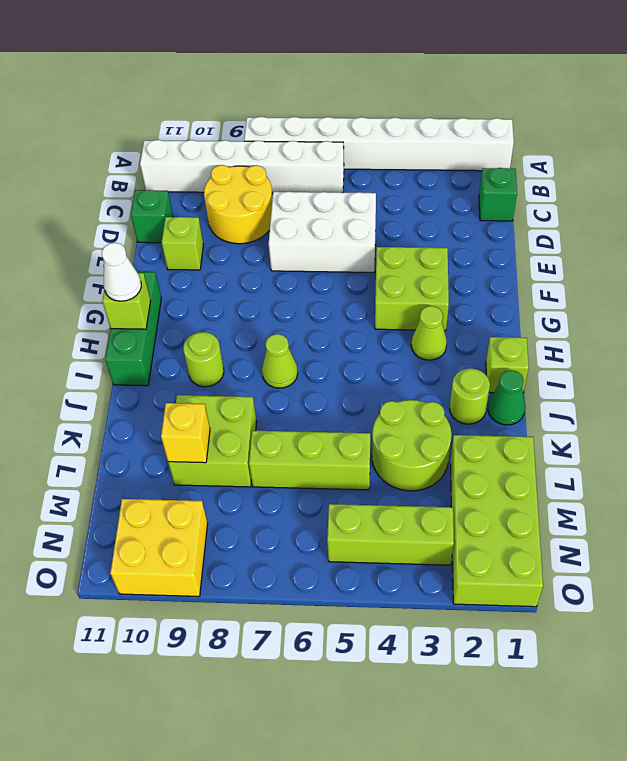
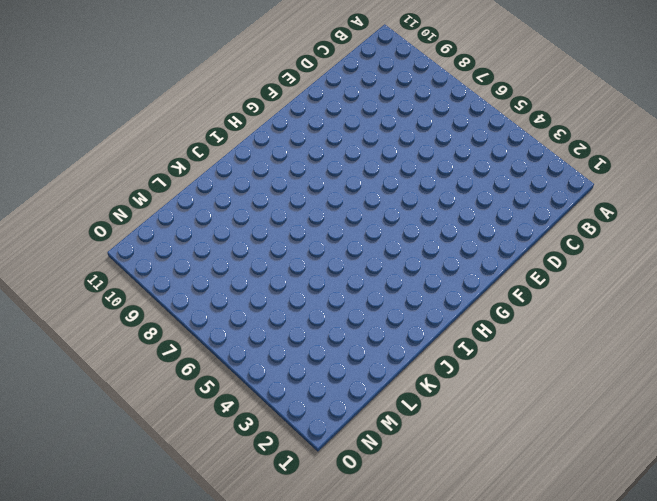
none -> white 1x8 brick [244,117,514,171]
none -> white 1x6 brick [140,140,344,193]
none -> green 1x1 brick [479,168,517,221]

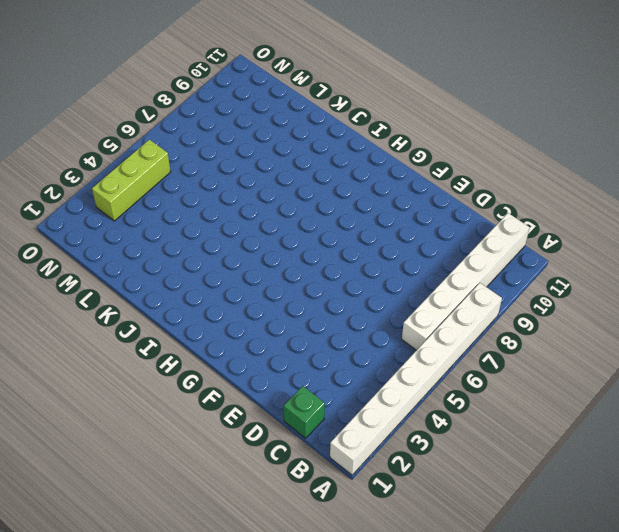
none -> yellow 2x2 round brick [204,165,273,244]
none -> white 2x3 brick [269,192,376,273]
none -> green 1x1 brick [131,190,173,243]

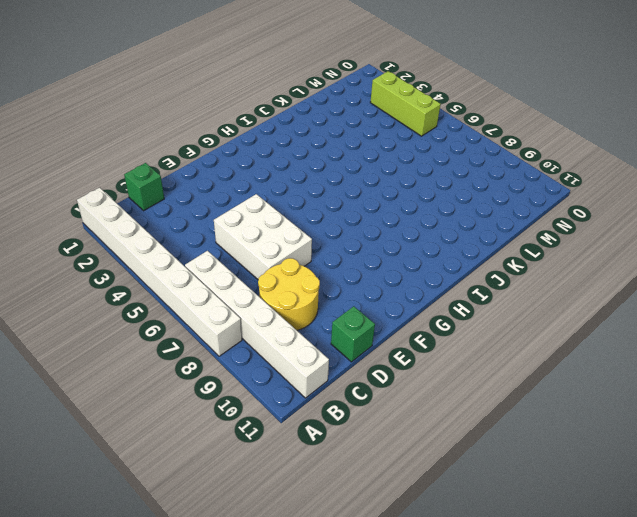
none -> lime 1x1 brick [162,217,204,270]
none -> lime 2x2 brick [375,247,449,331]
none -> green 1x3 brick [105,272,161,386]

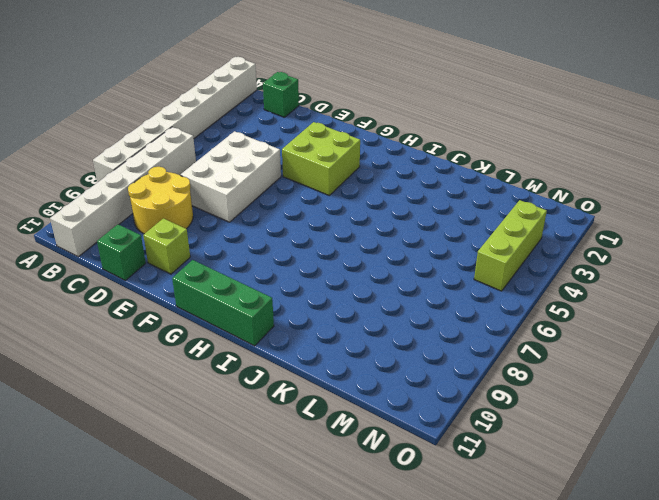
none -> lime 1x1 cone [411,306,447,360]
none -> lime 1x1 brick [486,337,529,393]
none -> lime 1x1 cone [262,334,298,388]

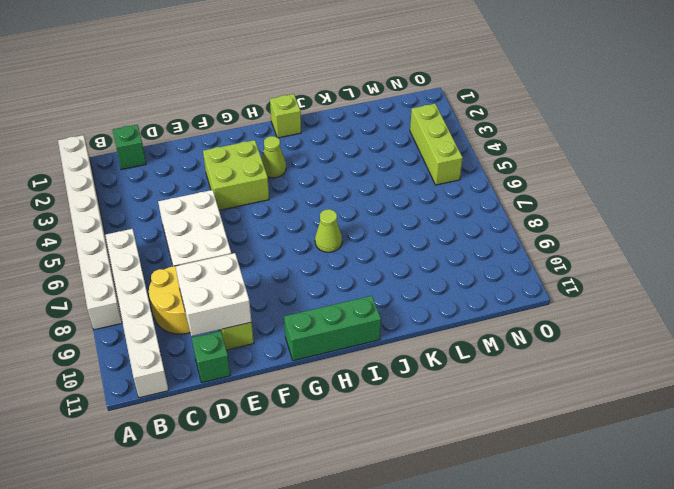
white 2x2 brick [176,253,252,336] -> none
none -> lime 1x1 round brick [183,332,224,387]
none -> green 1x1 cone [488,370,525,425]
none -> lime 1x1 round brick [450,368,490,424]

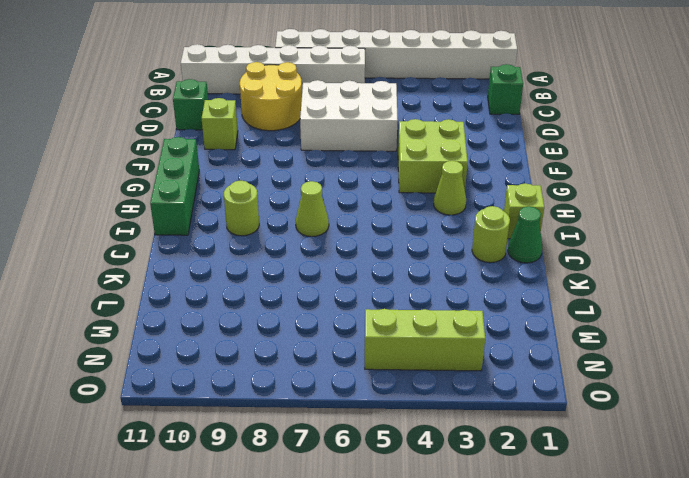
none -> lime 2x2 round brick [372,400,452,491]
none -> lime 2x2 brick [168,395,257,487]
none -> lime 2x4 brick [451,435,543,607]

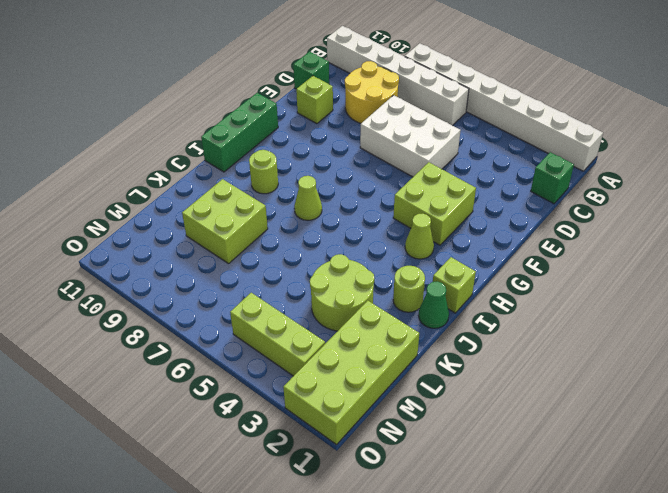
none -> lime 1x3 brick [249,431,370,490]
none -> yellow 2x2 brick [110,499,208,596]
none -> lime 1x1 brick [102,273,151,329]

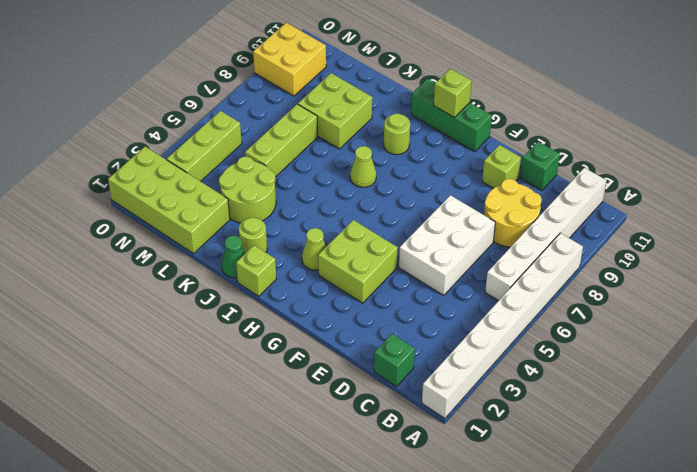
none -> yellow 1x1 brick [161,403,210,463]
none -> white 1x1 cone [102,243,141,301]

